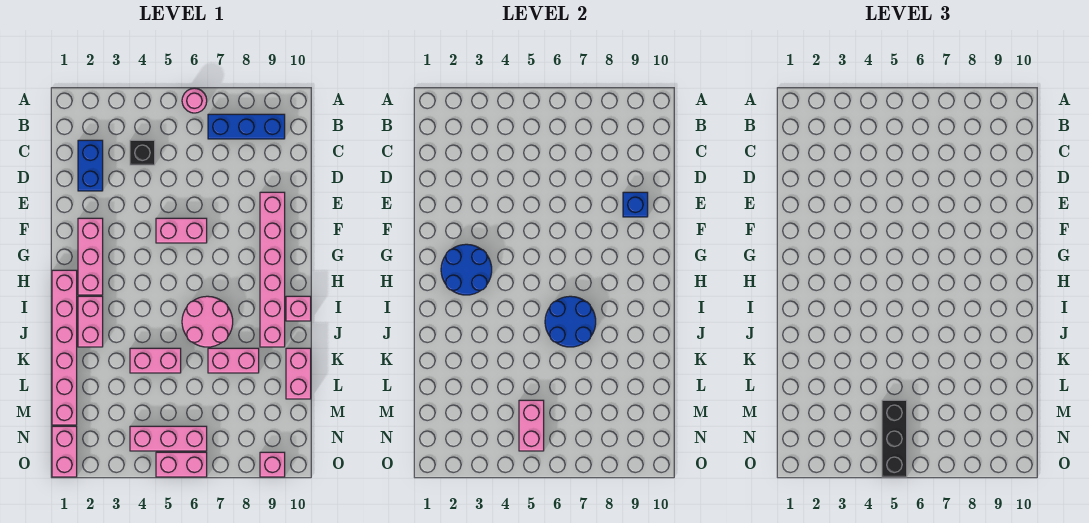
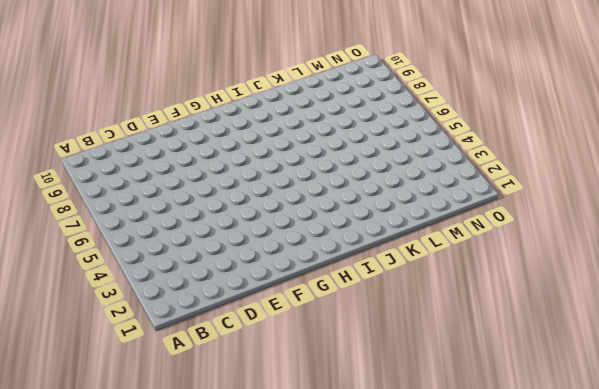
none -> pink 1x1 round brick [182,88,207,113]
none -> blue 1x3 brick [208,114,285,139]
none -> blue 1x2 brick [78,140,103,191]

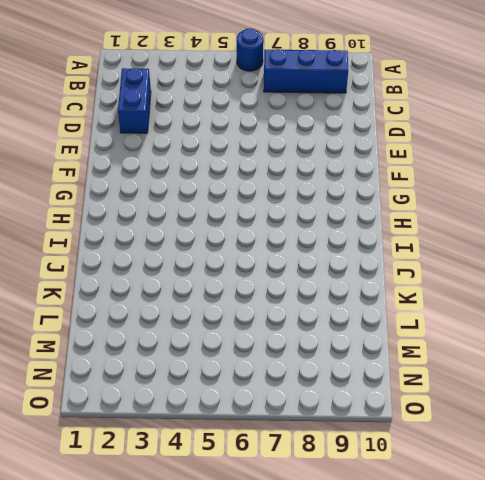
blue 1x1 round brick [237,28,263,71] -> pink 1x1 round brick [182,88,207,113]
none -> black 1x1 brick [130,140,155,165]
none -> pink 1x6 brick [260,192,285,347]
none -> pink 1x3 brick [78,218,103,295]

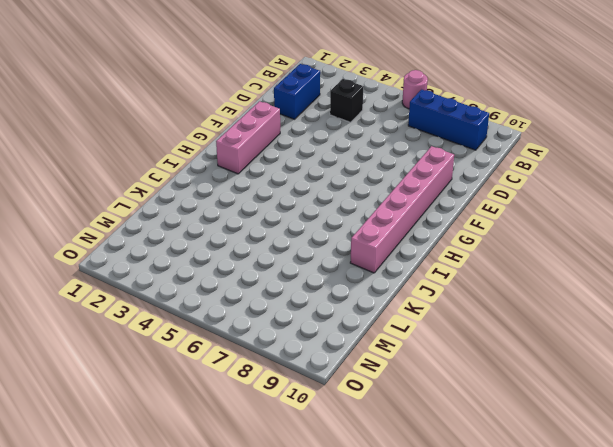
none -> pink 1x2 brick [156,218,207,243]
none -> pink 1x6 brick [52,270,77,425]
none -> pink 1x2 brick [78,296,103,347]

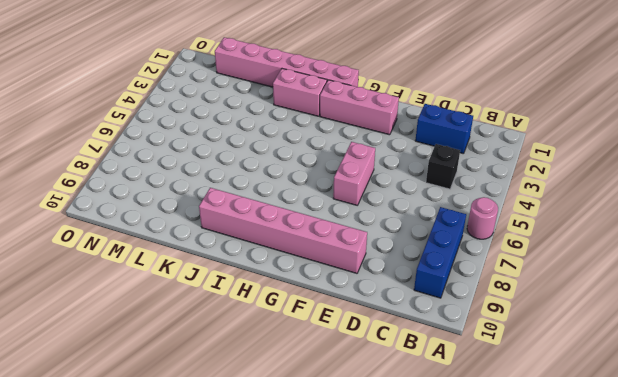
none -> pink 2x2 round brick [182,296,233,347]
none -> pink 1x1 brick [286,296,311,321]
none -> pink 1x2 brick [130,348,181,373]

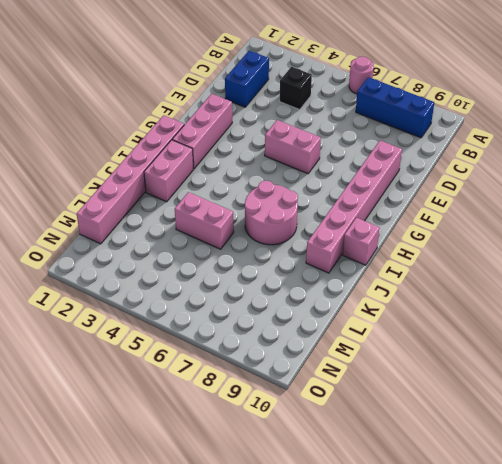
none -> pink 1x2 brick [208,348,259,373]
none -> pink 1x2 brick [286,348,311,399]
none -> pink 1x2 brick [52,426,77,477]

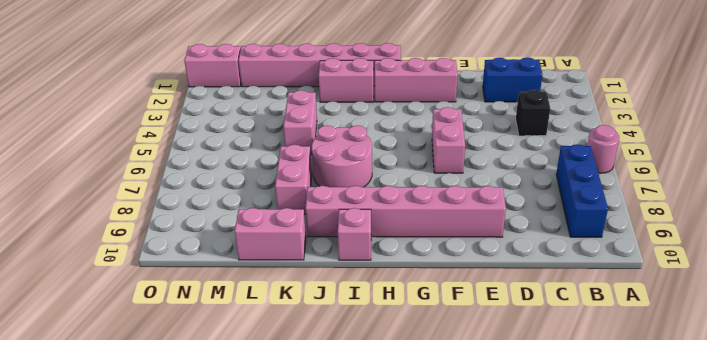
none -> pink 1x3 brick [130,426,207,451]
none -> pink 1x2 brick [156,452,207,477]
none -> pink 1x1 brick [260,452,285,477]

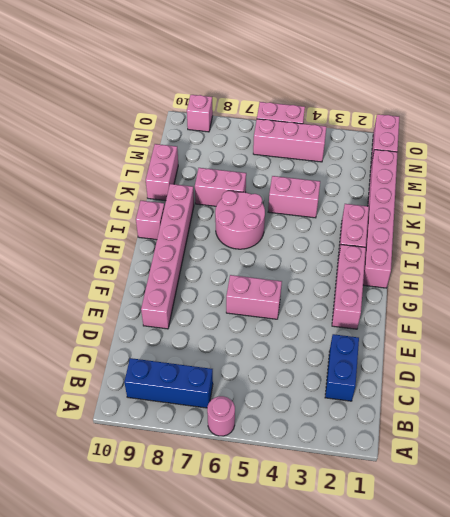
none -> black 1x1 brick [130,140,155,165]
none -> blue 1x1 brick [623,192,648,217]
none -> blue 2x2 round brick [441,244,492,295]

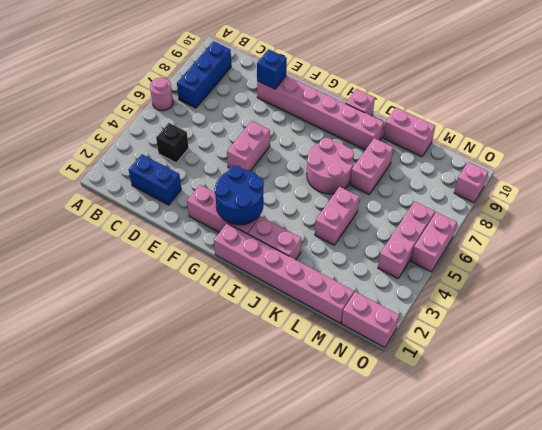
none -> blue 2x2 round brick [545,296,596,347]
none -> pink 1x2 brick [519,400,544,451]
none -> black 1x3 brick [882,400,907,477]

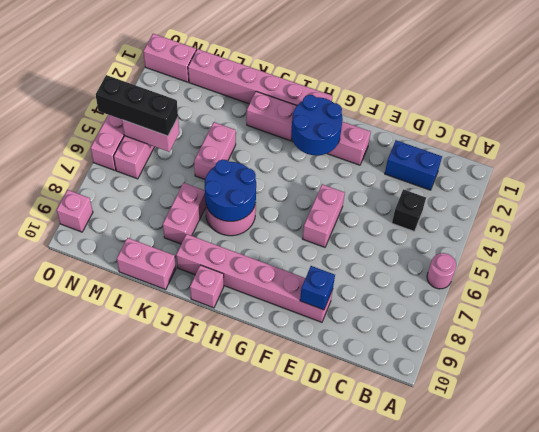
none -> blue 1x3 brick [208,114,285,139]

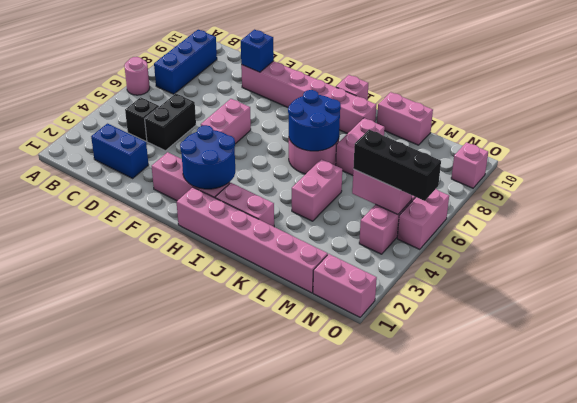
black 1x2 brick [145,94,196,151] -> none

